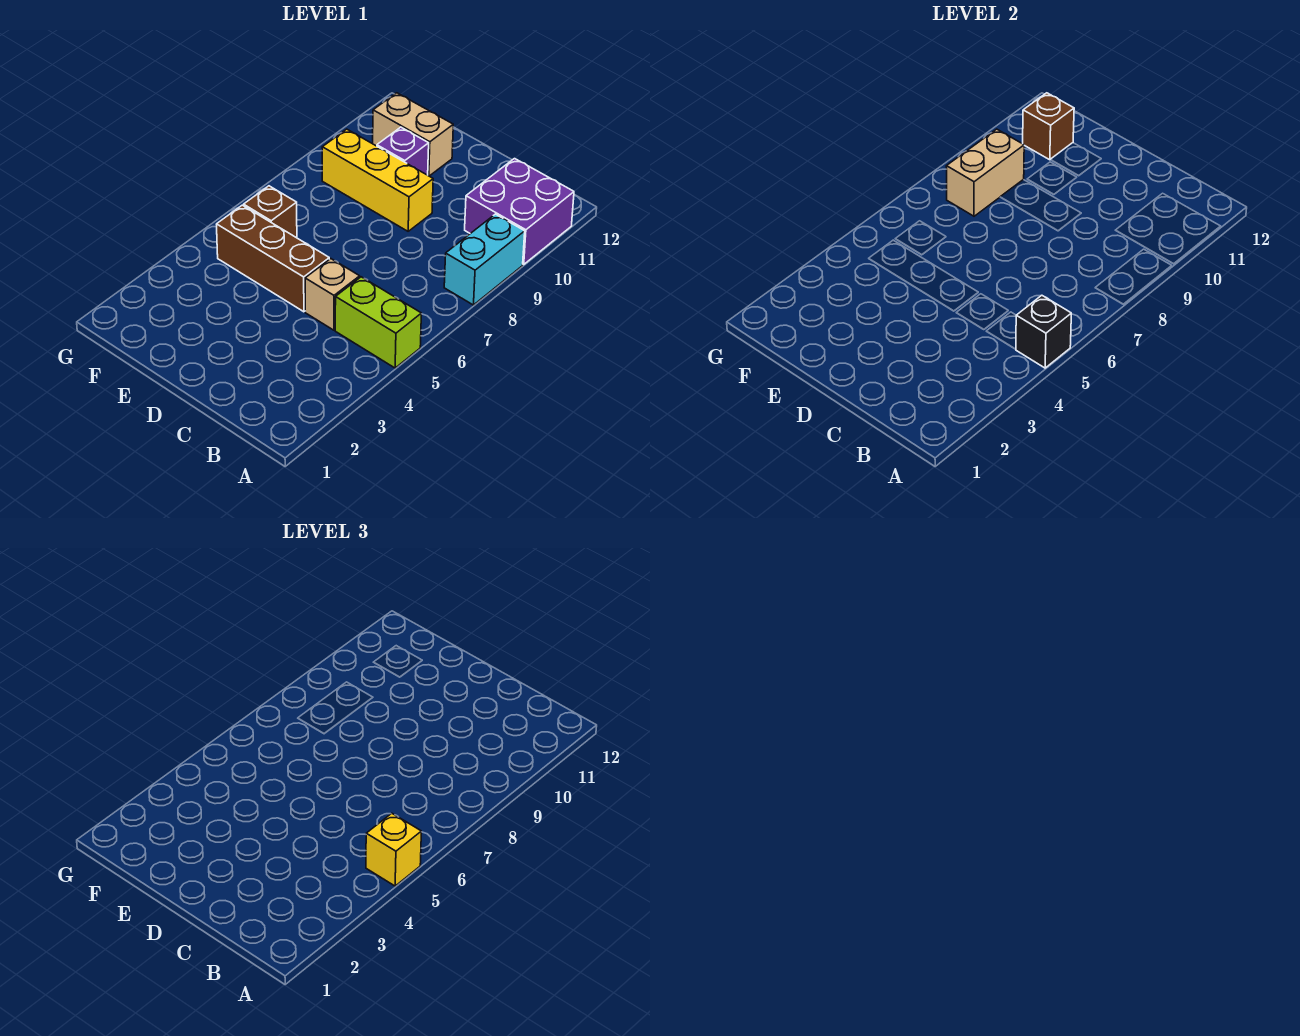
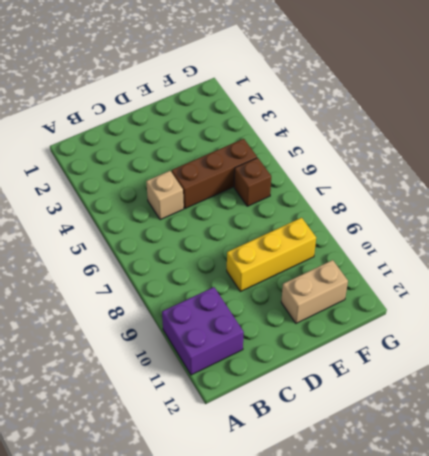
none -> lime 1x2 brick [335,277,421,368]
none -> cyan 1x2 brick [444,214,525,305]
none -> purple 1x1 brick [377,127,429,175]

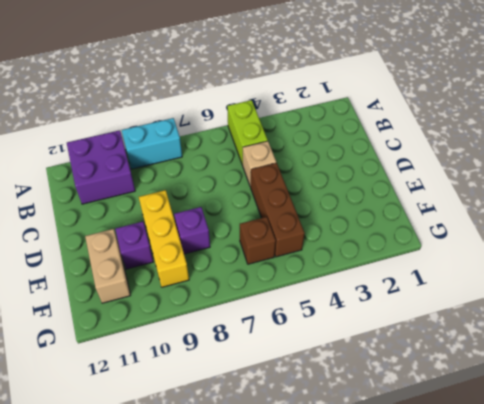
purple 1x1 brick [174,207,210,254] -> none
none -> black 1x1 brick [1016,295,1071,368]
none -> tan 1x2 brick [946,129,1024,216]
none -> brown 1x1 brick [1023,93,1074,160]

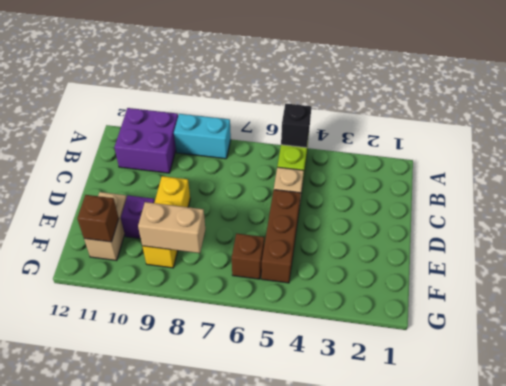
none -> yellow 1x1 brick [366,813,421,886]

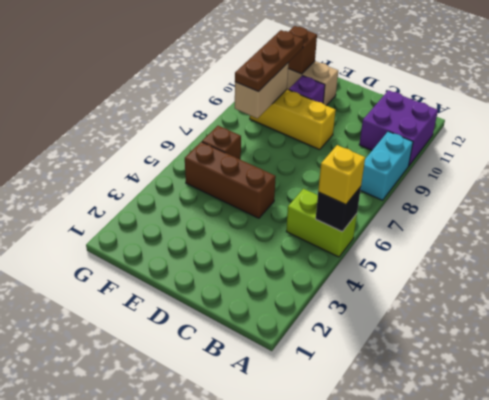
brown 1x3 plate [235,30,304,92] -> none
none -> tan 1x1 brick [305,259,360,330]

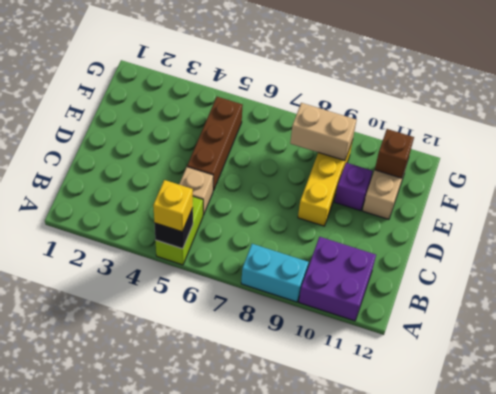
none -> brown 1x1 brick [244,186,297,237]

